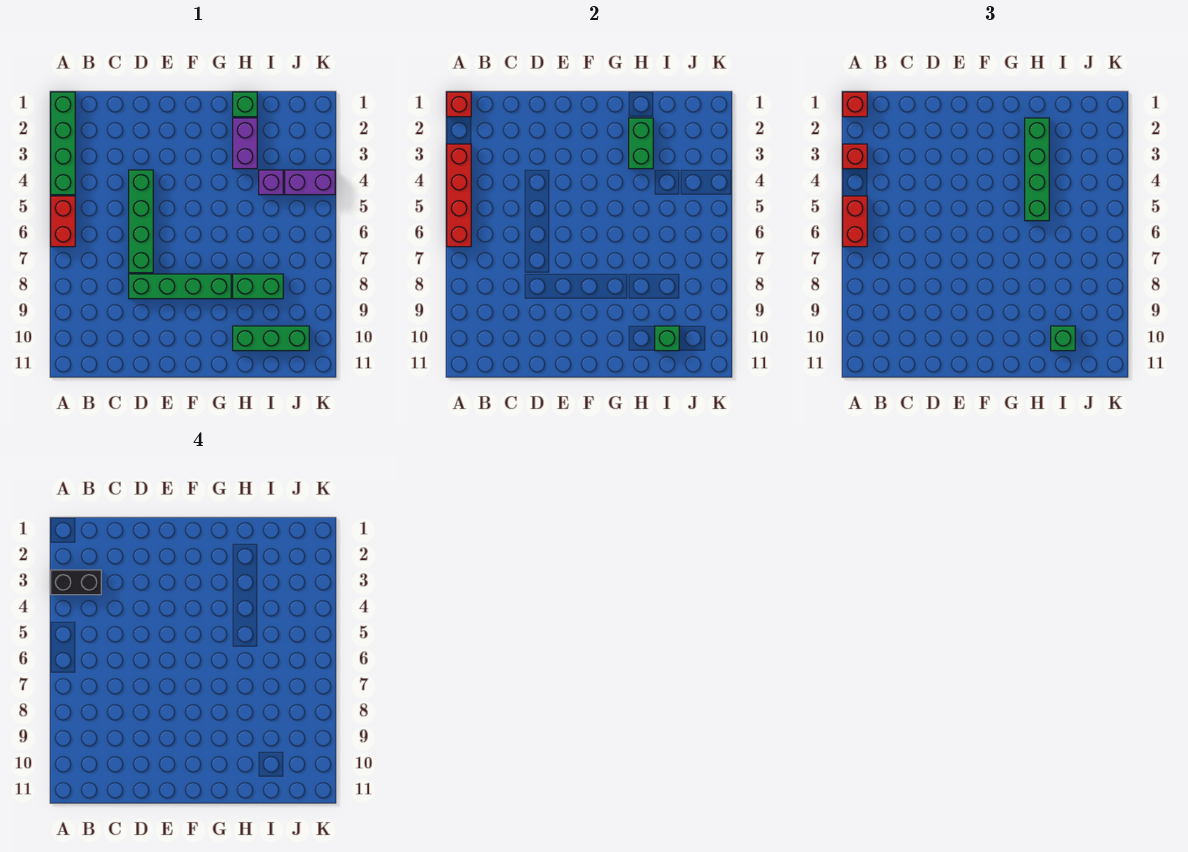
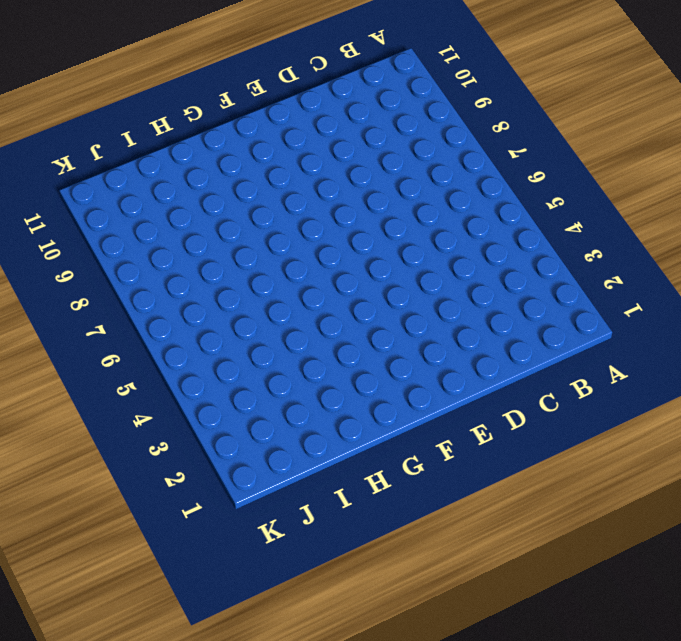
none -> green 1x4 brick [51,92,75,195]
none -> red 1x2 brick [51,196,75,247]
none -> green 1x4 brick [129,170,153,273]

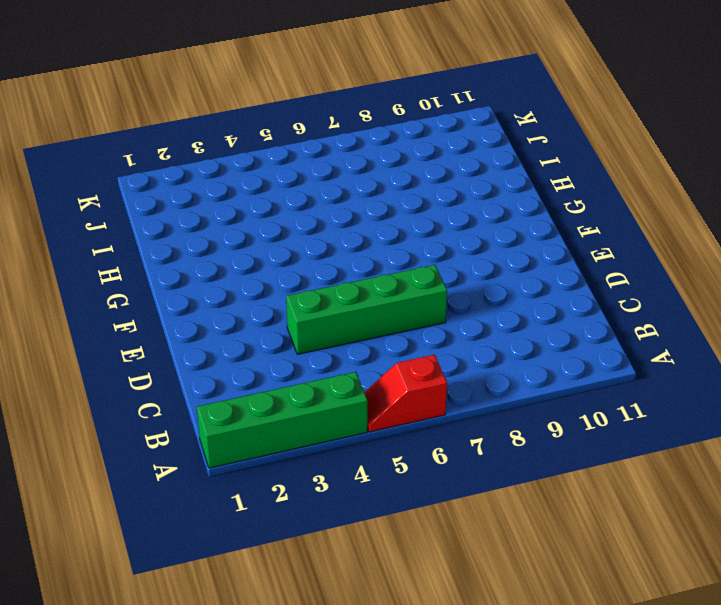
red 1x2 slope [364,355,447,432] -> red 1x2 brick [51,196,75,247]
none -> green 1x4 brick [129,274,231,299]
none -> green 1x1 brick [233,92,257,117]
none -> purple 1x2 brick [233,118,257,169]

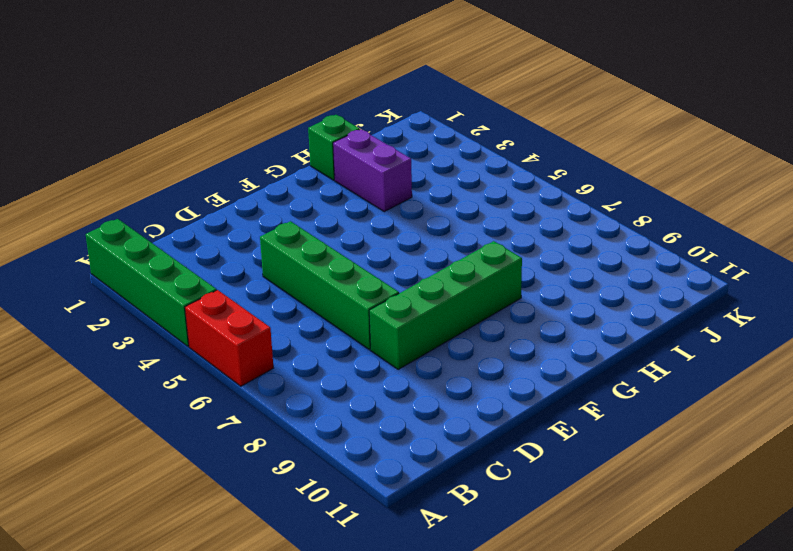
none -> green 1x2 brick [233,274,283,299]
none -> green 1x3 brick [233,326,309,351]
none -> purple 1x1 brick [259,170,283,195]

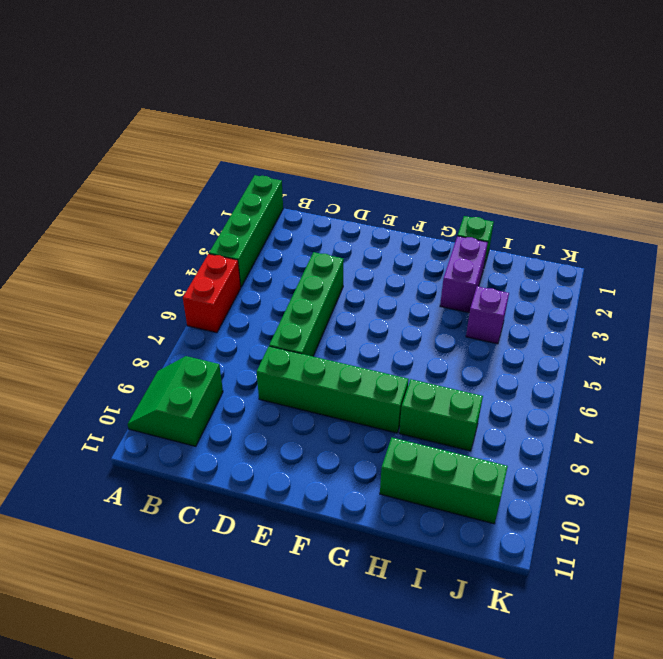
green 2x2 slope [128,356,223,446] -> none
none -> purple 1x2 brick [285,170,335,195]
none -> red 1x1 brick [447,92,471,117]
none -> red 1x4 brick [447,144,471,247]

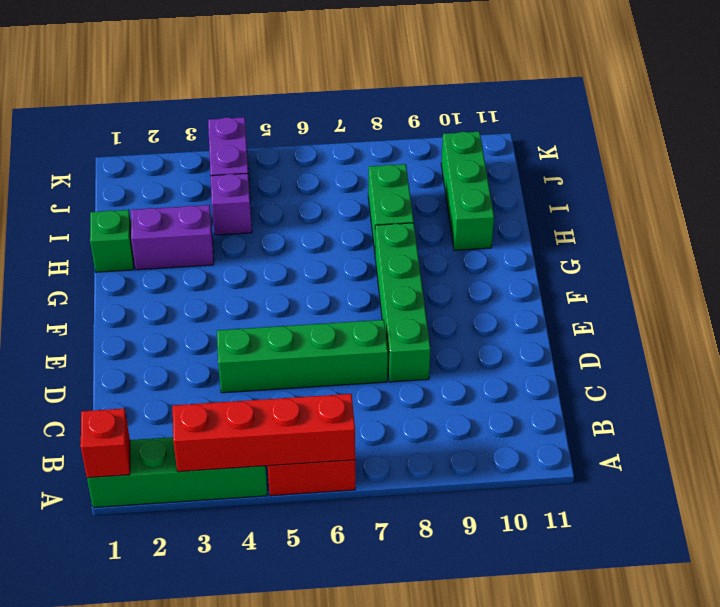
none -> green 1x2 brick [629,118,653,169]
none -> green 1x1 brick [655,326,679,351]
none -> red 1x1 brick [843,92,867,117]

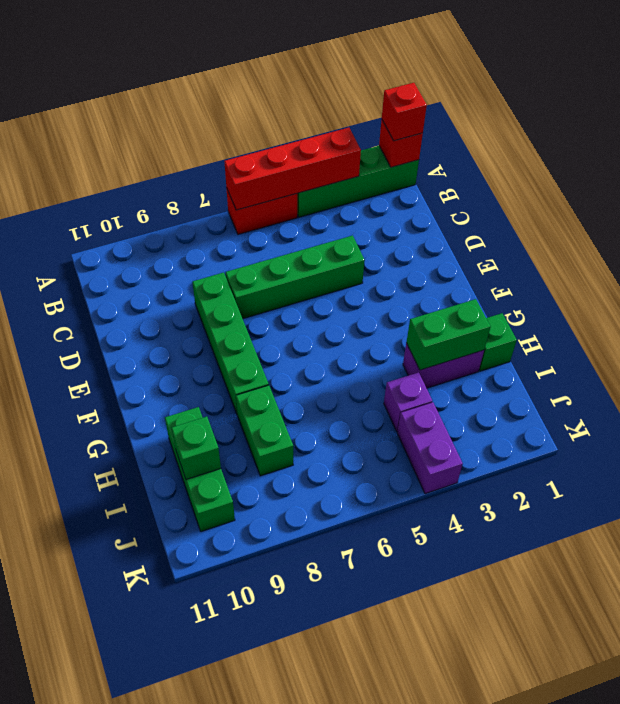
none -> red 1x1 brick [843,144,867,169]
none -> red 1x2 brick [843,196,867,247]
none -> green 1x4 brick [1025,118,1049,221]

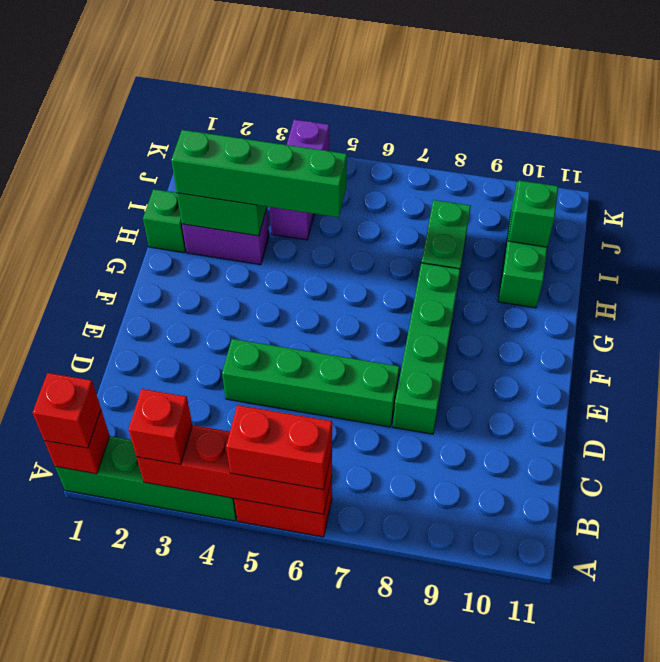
none -> green 1x1 brick [1051,326,1075,351]
none -> black 1x2 brick [51,570,101,595]

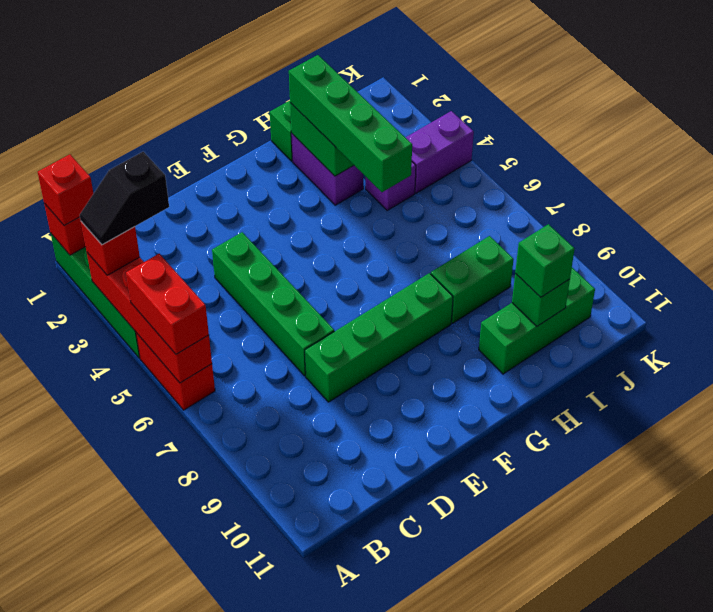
black 1x2 slope [80,152,169,245] -> black 1x2 brick [51,570,101,595]

